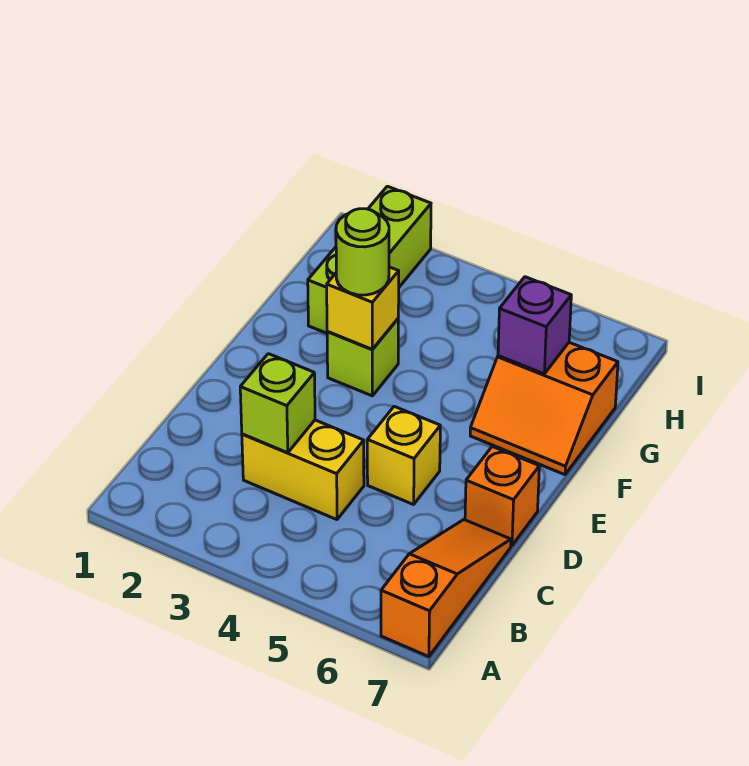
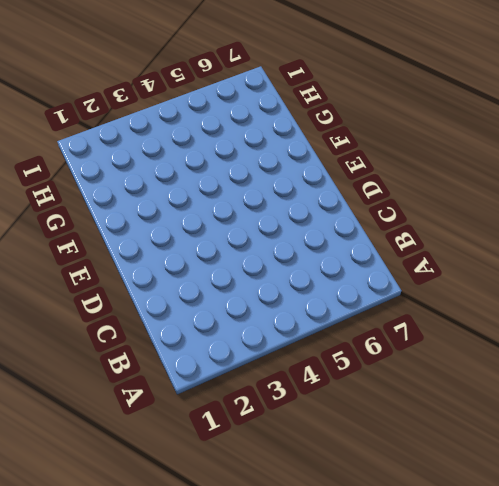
none -> orange 1x3 slope [381,520,511,657]
none -> yellow 1x2 brick [242,420,364,520]

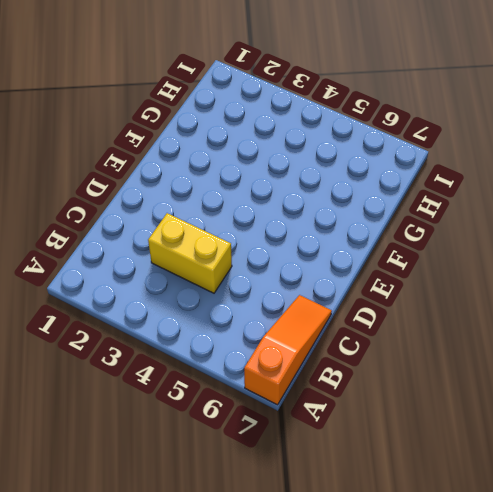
none -> yellow 1x1 brick [367,406,440,505]
none -> orange 1x1 brick [465,447,539,546]

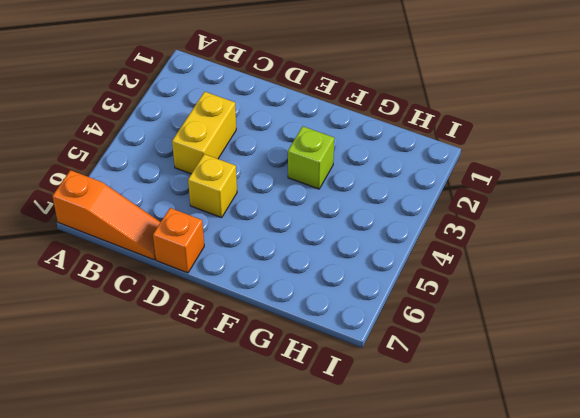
none -> orange 2x2 slope [470,343,618,475]
none -> lime 1x3 brick [308,186,431,333]

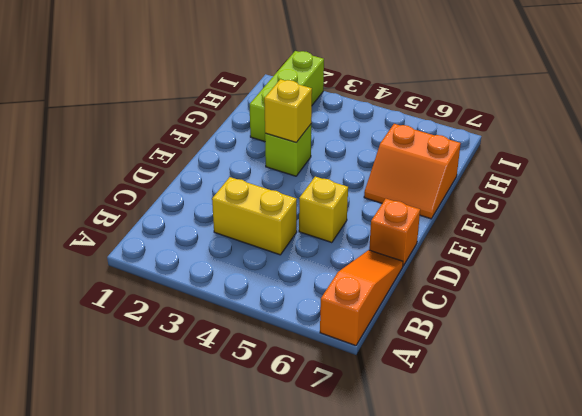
none -> lime 1x1 brick [240,354,315,453]
none -> purple 1x1 brick [498,277,571,374]

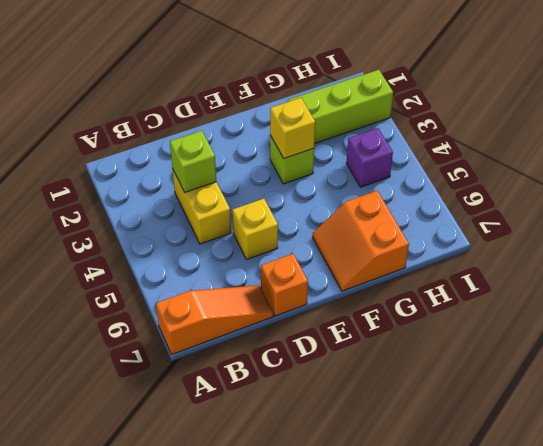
purple 1x1 brick [346,128,393,187] -> purple 1x1 brick moved to [498,277,571,374]
none -> lime 1x1 round brick [336,209,389,295]

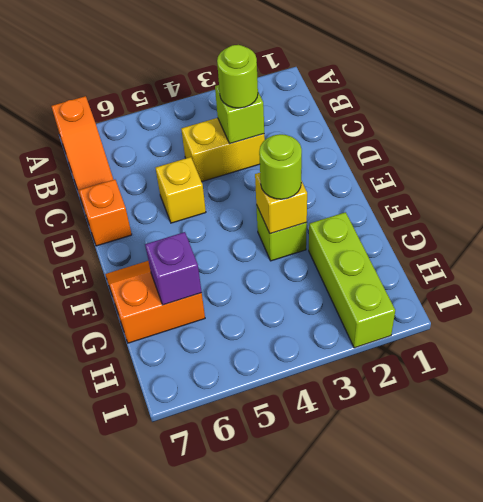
lime 1x1 round brick [217,45,258,108] -> none

